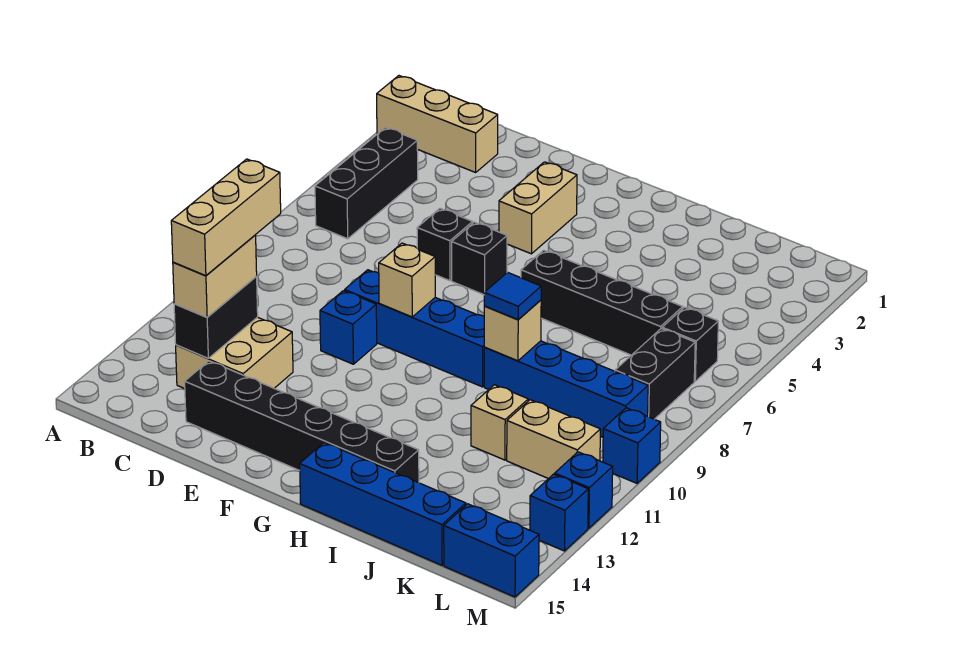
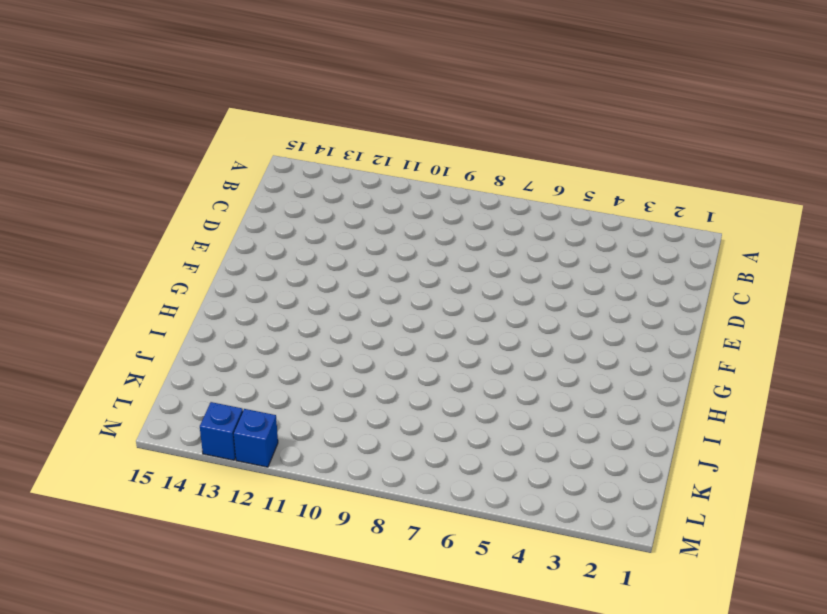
none -> tan 1x3 brick [377,76,498,172]
none -> black 1x3 brick [315,128,418,239]
none -> tan 2x2 brick [176,317,293,389]

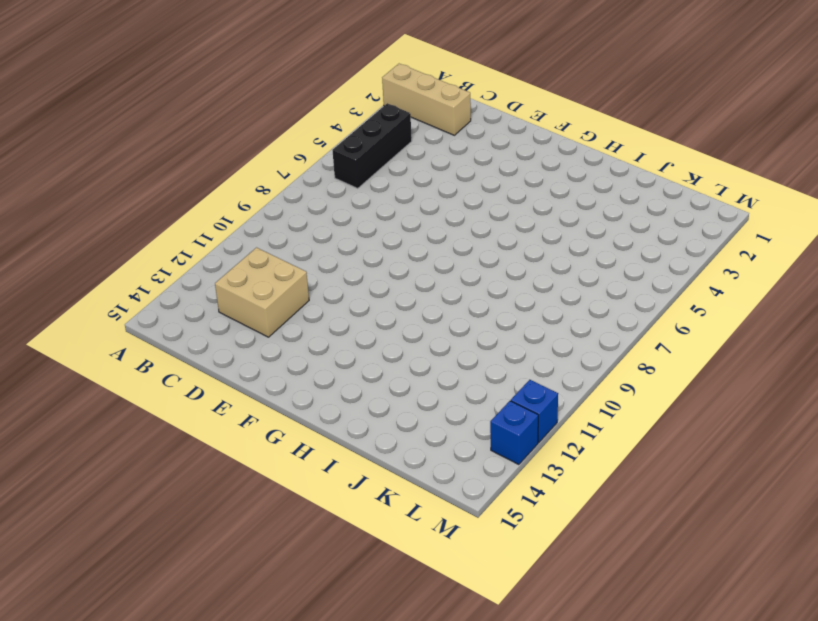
none -> black 1x6 brick [185,361,419,483]
none -> black 1x1 brick [417,208,473,281]
none -> blue 1x4 brick [345,270,485,387]

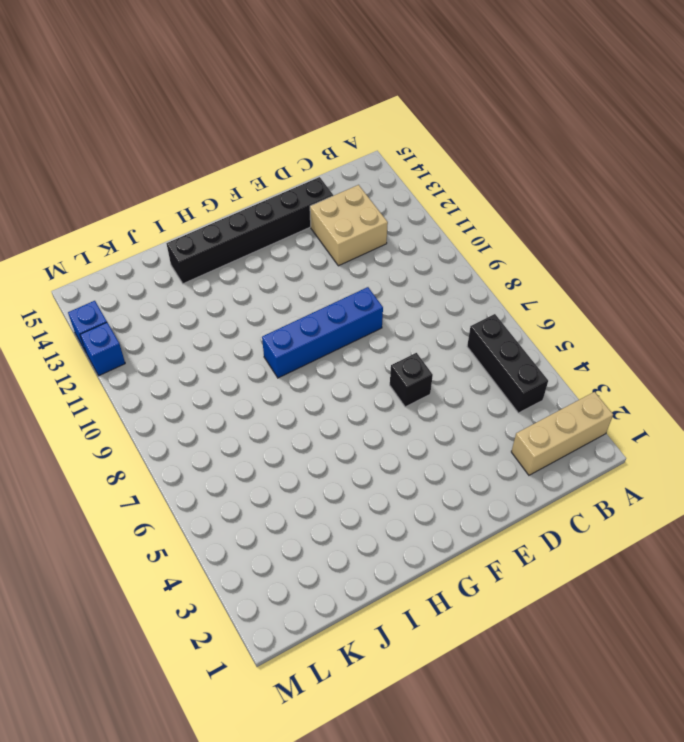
none -> blue 1x1 brick [320,291,377,364]
none -> tan 1x2 brick [499,162,577,254]
none -> black 1x1 brick [452,222,507,295]

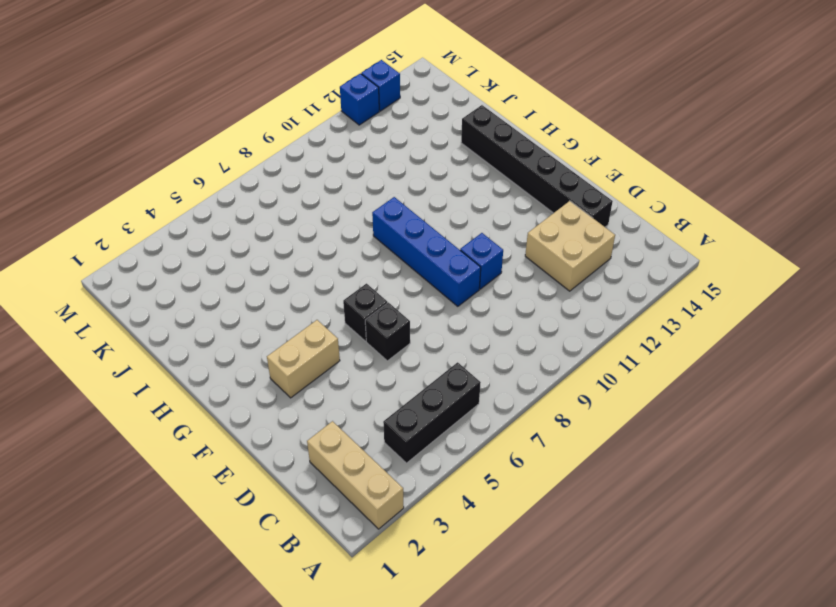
none -> black 1x4 brick [521,250,683,355]
none -> blue 1x4 brick [300,443,466,565]
none -> blue 1x4 brick [484,341,648,437]

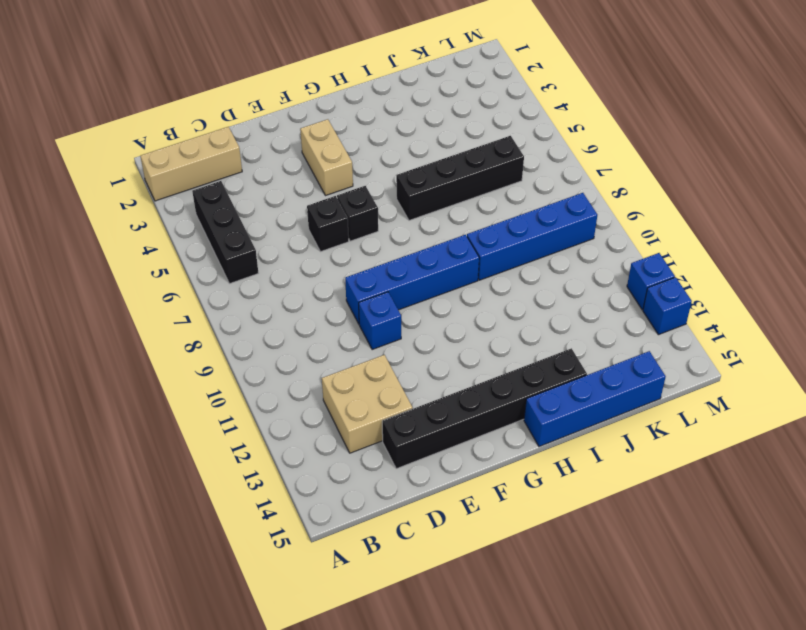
none -> tan 1x1 brick [471,385,528,460]
none -> tan 1x2 brick [507,400,600,479]
none -> black 1x1 brick [662,307,718,381]

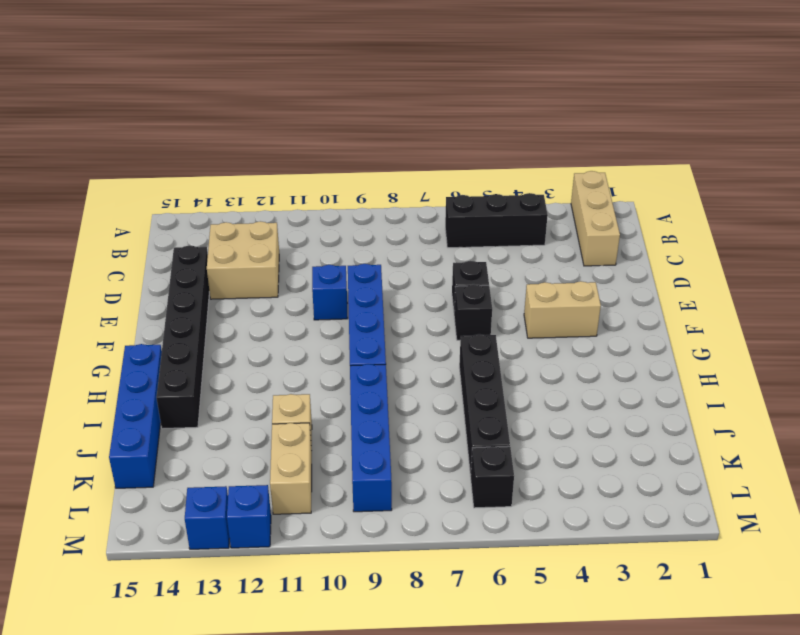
none -> black 1x2 brick [615,328,695,419]
none -> blue 1x2 brick [444,504,539,597]
none -> blue 1x1 brick [603,408,661,483]

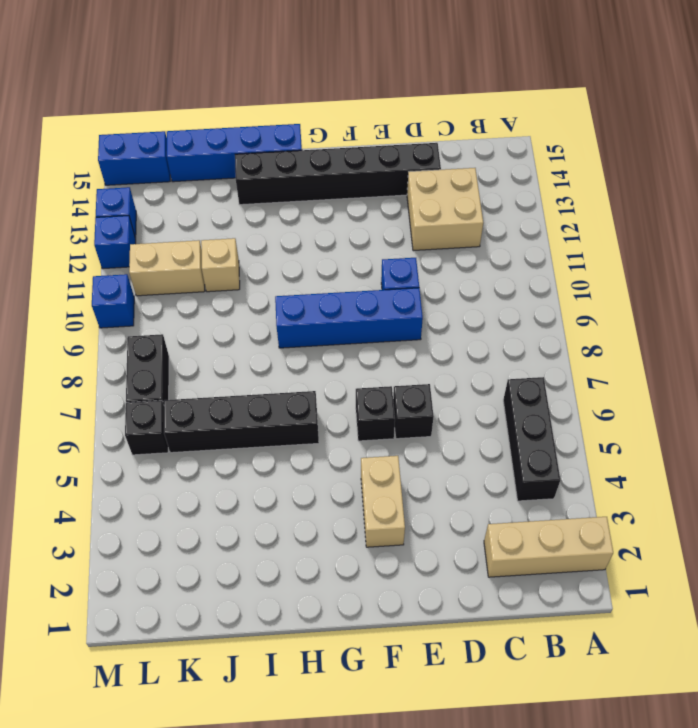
none -> blue 1x4 brick [484,341,648,437]
none -> black 1x2 brick [174,277,258,358]
none -> tan 1x1 brick [379,243,435,317]

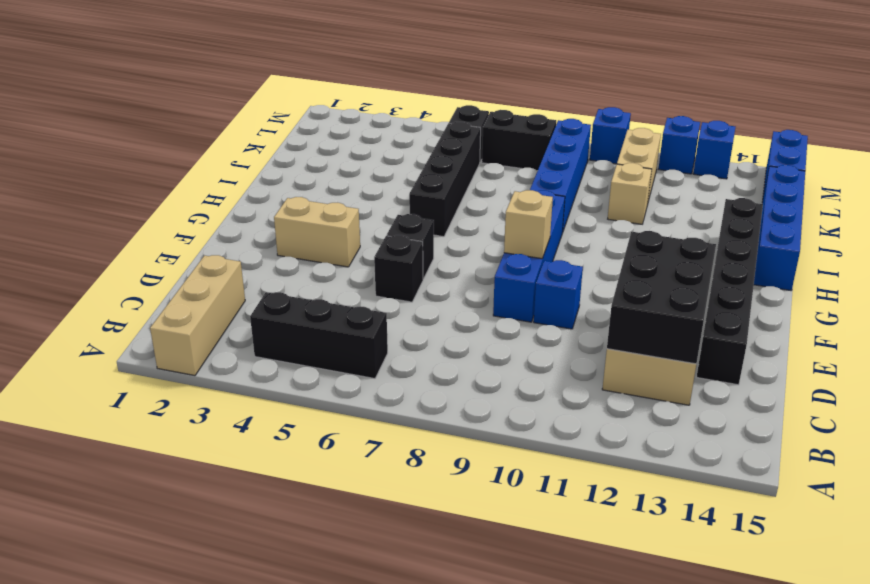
black 2x3 brick [607,231,716,364] -> black 1x2 brick [174,277,258,358]
none -> tan 1x1 brick [484,300,541,361]
none -> tan 1x2 brick [173,235,257,317]
none -> blue 1x1 tile [484,272,541,320]

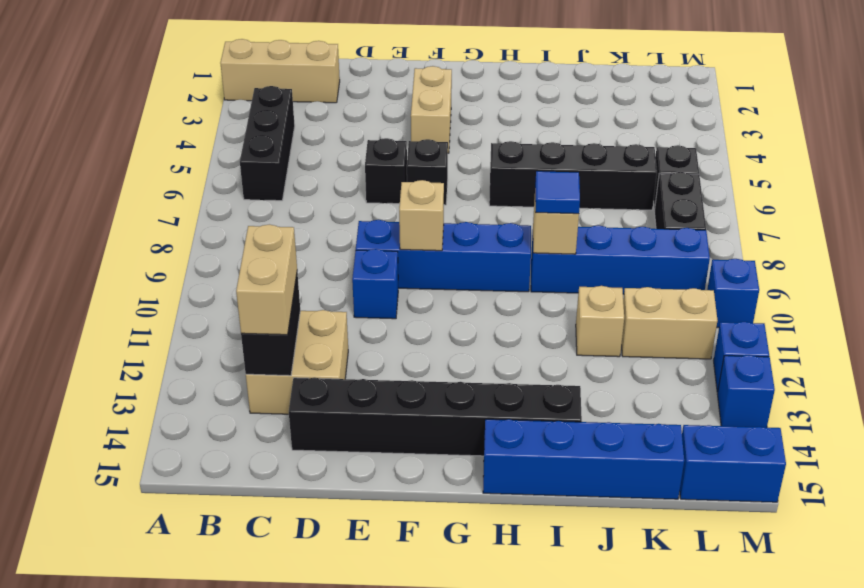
none -> tan 1x3 brick [171,159,281,276]

